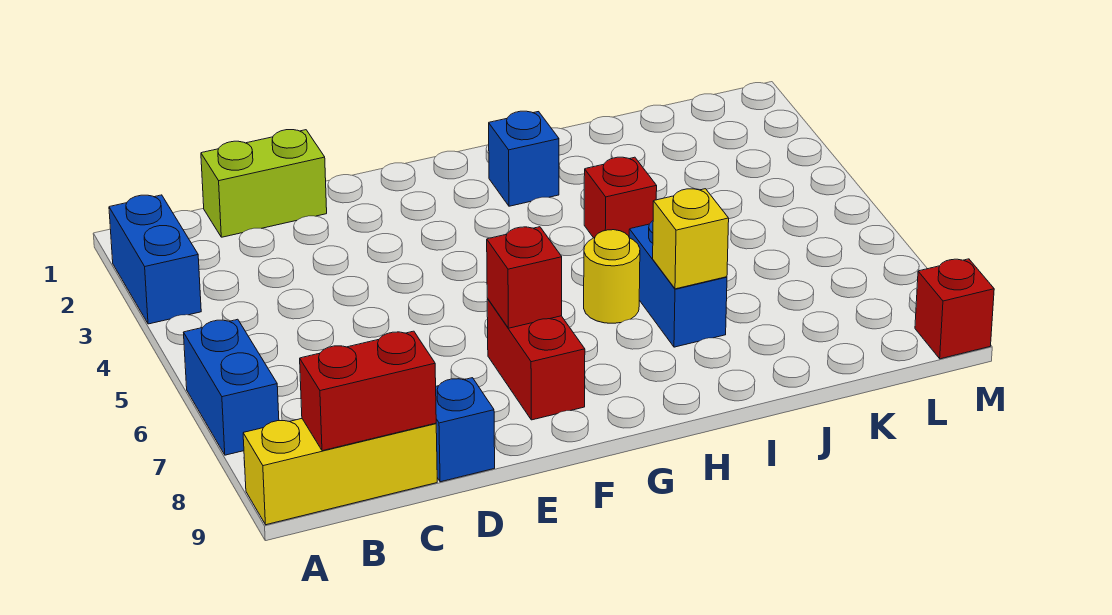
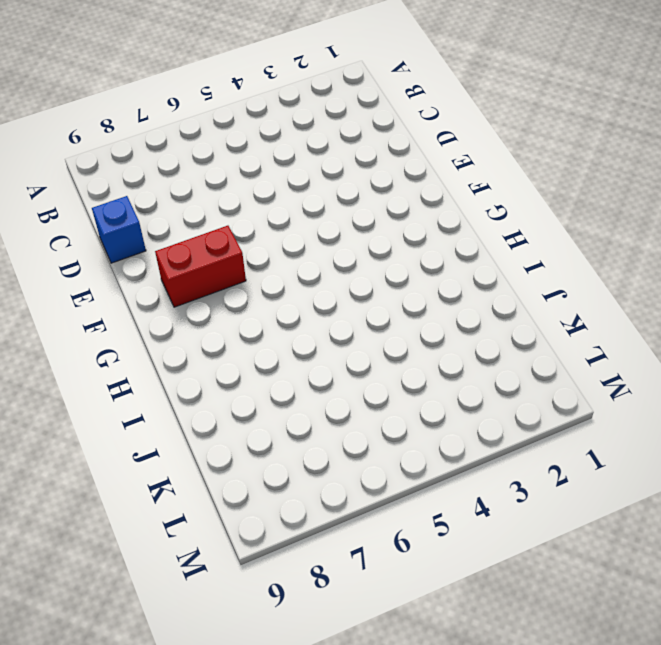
none -> blue 1x2 brick [109,195,201,324]
none -> blue 1x2 brick [184,319,279,455]
none -> yellow 1x3 brick [243,419,437,525]

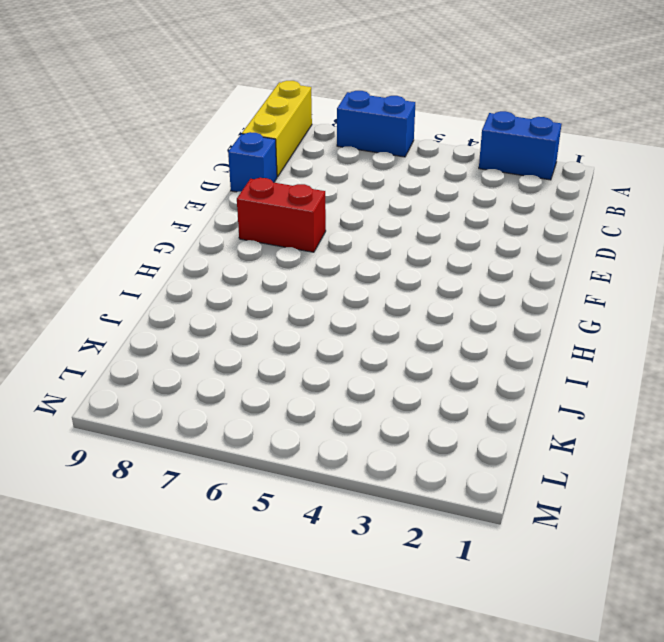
none -> lime 1x2 brick [201,130,327,237]
none -> blue 1x1 brick [489,111,559,206]
none -> yellow 1x1 round brick [584,230,640,323]

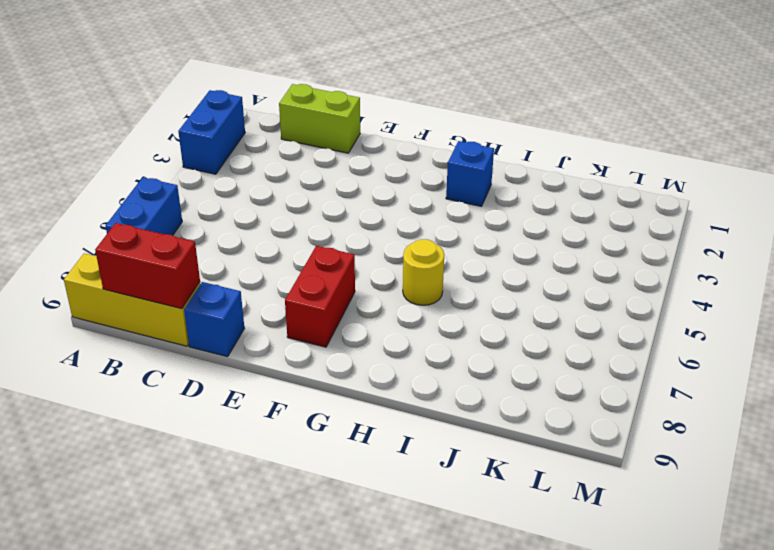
none -> red 1x1 brick [584,157,657,238]
none -> blue 1x2 brick [629,221,727,347]
none -> red 1x1 brick [915,259,994,359]

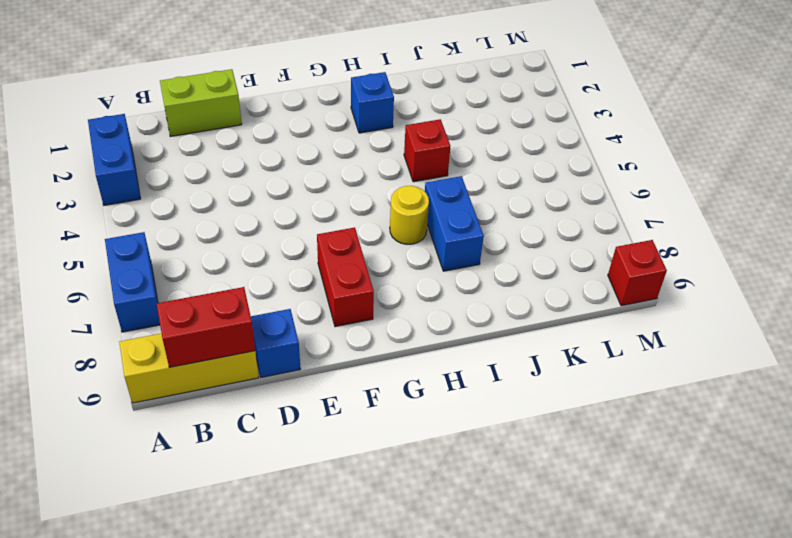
none -> red 1x1 brick [487,227,562,328]
none -> yellow 1x1 brick [653,189,729,289]

